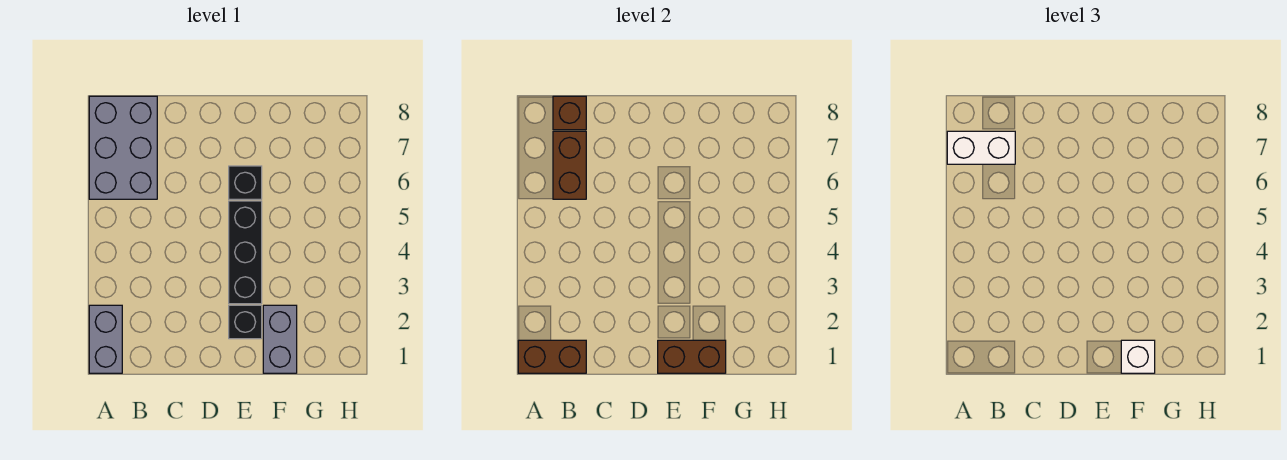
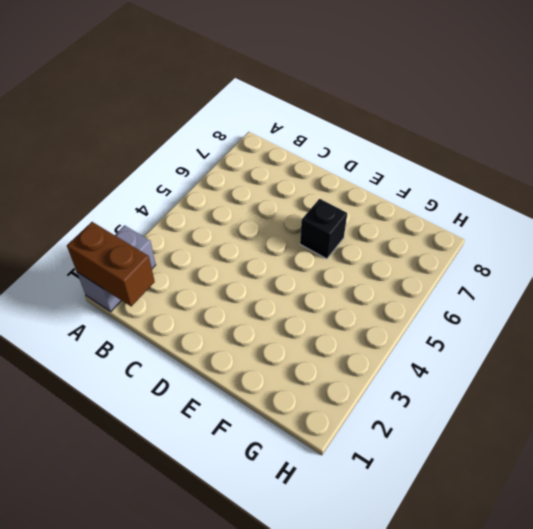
none -> grey 2x3 brick [89,96,157,199]
none -> black 1x1 brick [229,305,262,339]
none -> black 1x3 brick [229,201,262,304]

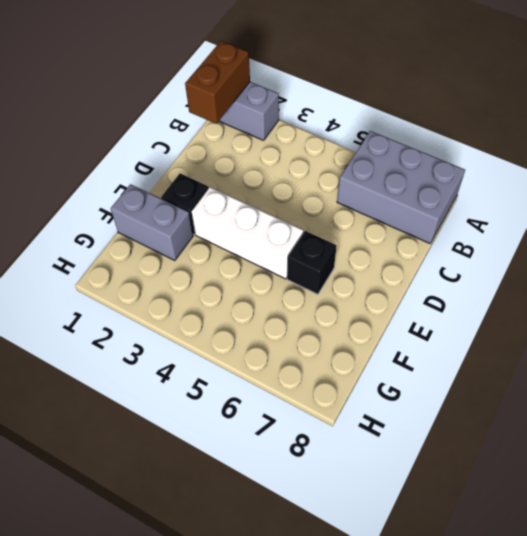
white 1x3 brick [192,187,303,279] -> black 1x3 brick [229,201,262,304]
none -> brown 1x2 brick [553,131,586,199]
none -> brown 1x1 brick [553,96,586,130]
none -> brown 1x2 brick [658,340,726,373]

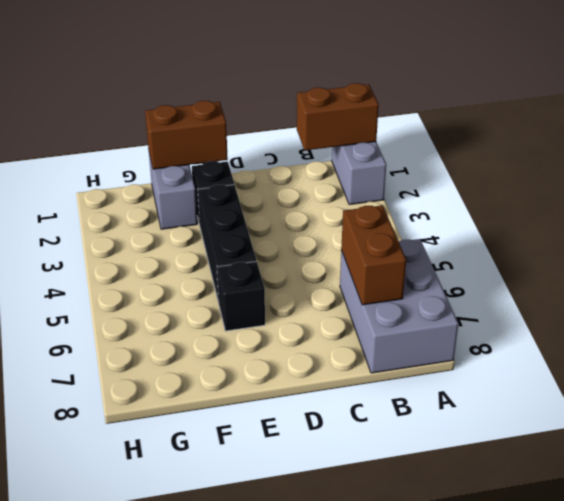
none -> brown 1x1 brick [553,96,586,130]
none -> white 1x2 brick [947,131,1015,164]
none -> white 1x1 brick [1121,340,1155,373]

